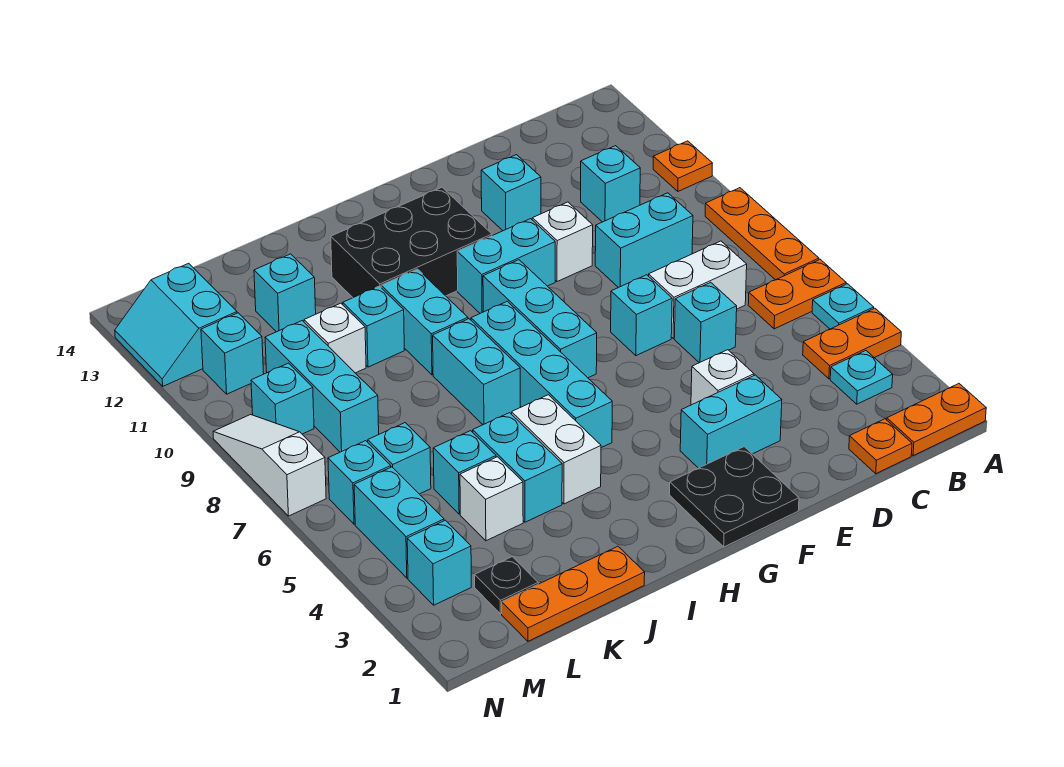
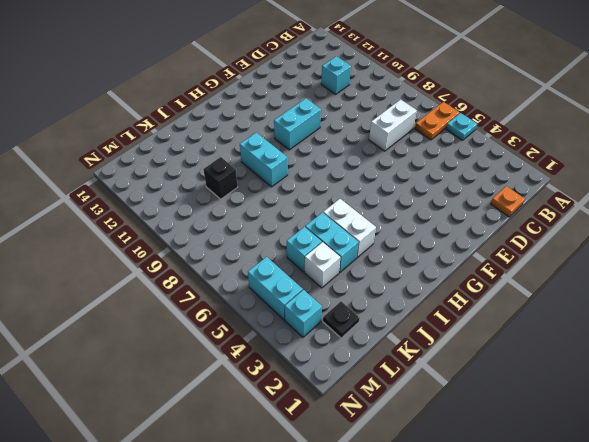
black 1x1 brick [203,157,238,199] -> white 1x1 brick [304,303,366,373]
none -> orange 1x2 plate [887,384,986,456]
none -> orange 1x2 plate [803,308,901,379]
none -> orange 1x3 plate [705,188,819,280]
none -> orange 1x1 plate [653,141,712,191]

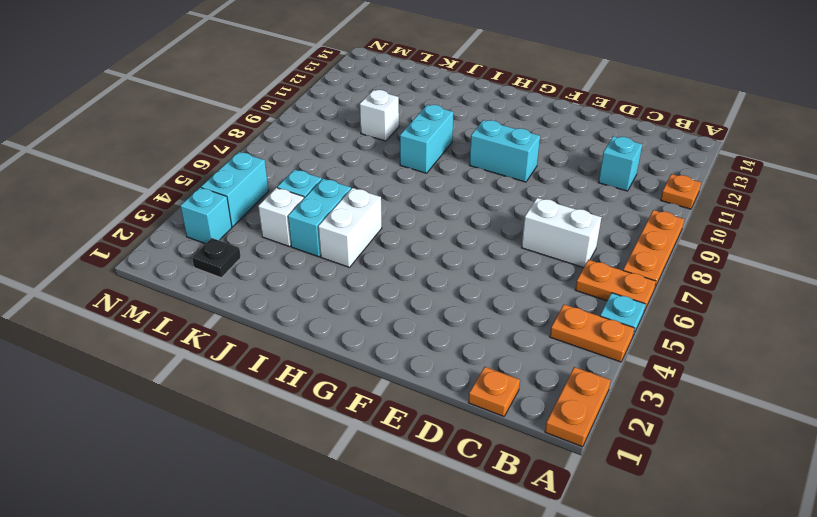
orange 1x2 plate [545,367,611,447] -> orange 1x2 plate turned to [887,384,986,456]
none -> cyan 1x1 plate [830,351,893,404]
none -> cyan 1x2 brick [595,193,693,288]
none -> cyan 1x1 brick [674,282,737,363]
none -> cyan 1x2 brick [680,375,782,468]

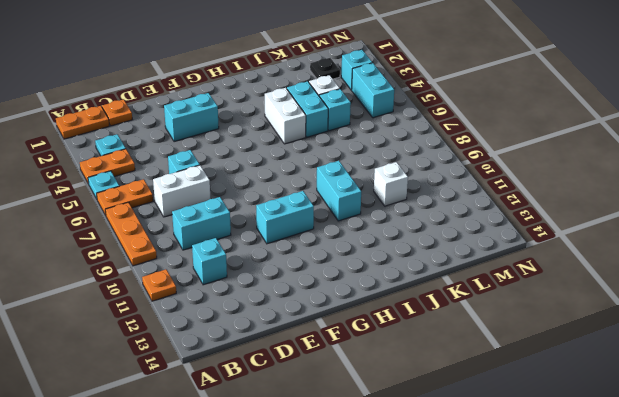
none -> white 1x1 brick [691,350,754,405]
none -> cyan 1x1 brick [611,275,672,356]
none -> white 1x1 brick [532,202,593,282]
none -> cyan 1x1 brick [481,155,541,231]

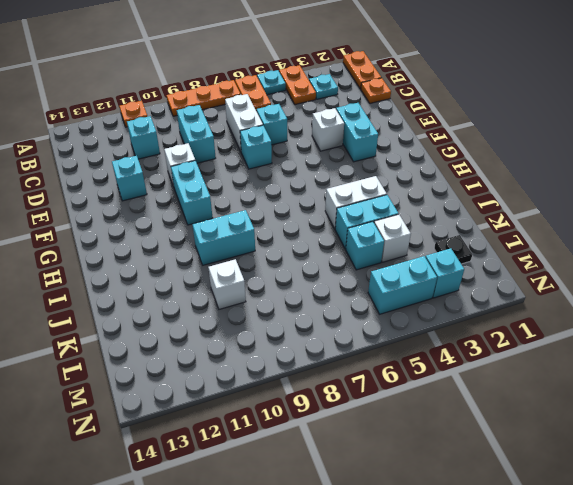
none -> black 2x2 plate [670,447,799,547]
none -> cyan 1x3 brick [483,260,597,378]
none -> black 2x3 brick [331,187,492,298]
none -> cyan 1x4 brick [471,301,612,448]

